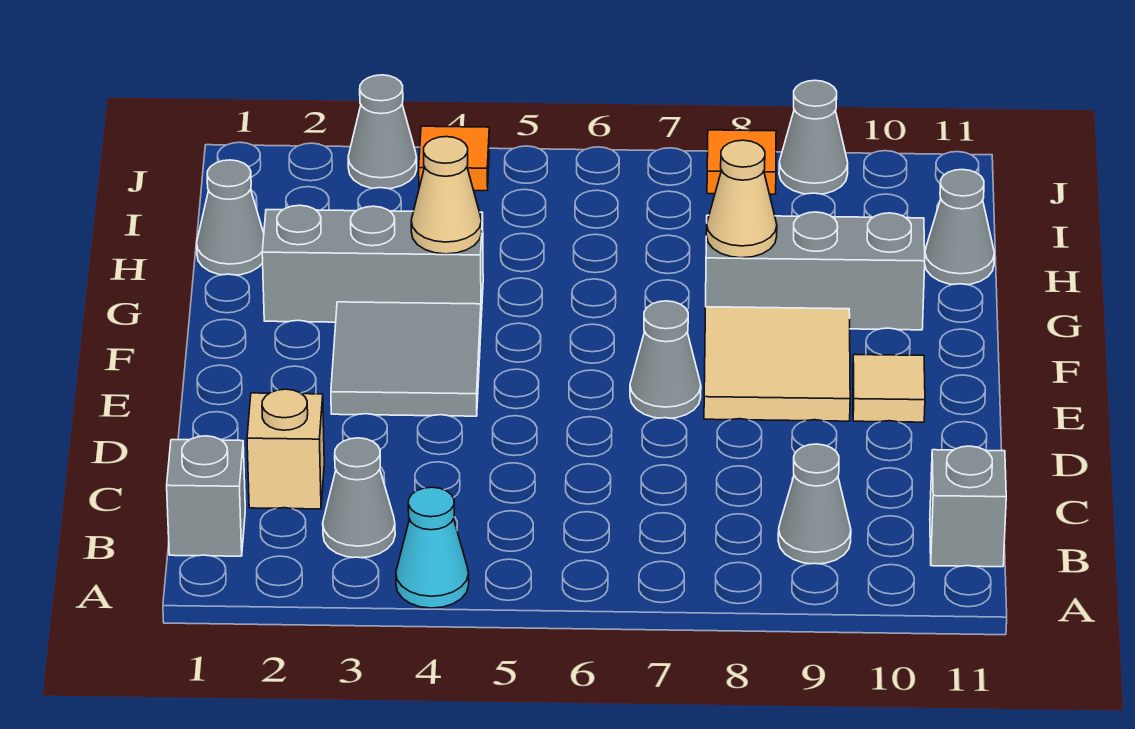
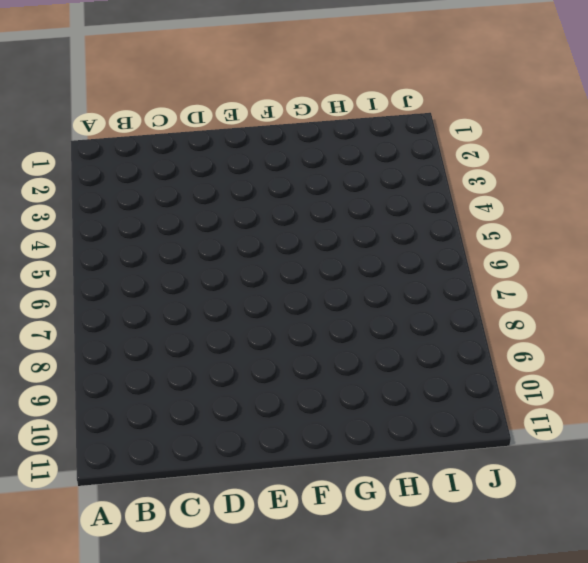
none -> cyan 1x1 cone [396,487,469,608]
none -> grey 1x1 brick [167,436,245,556]
none -> grey 1x1 cone [323,438,395,558]

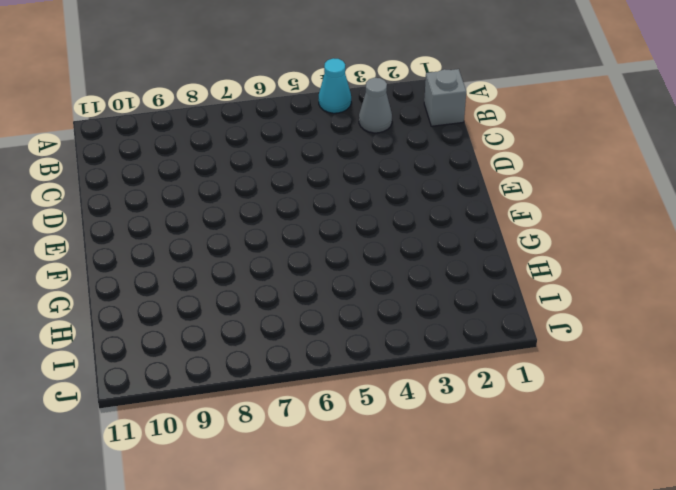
none -> grey 1x1 cone [778,444,851,564]
none -> grey 1x1 brick [930,446,1006,567]
none -> tan 1x1 brick [247,389,324,509]

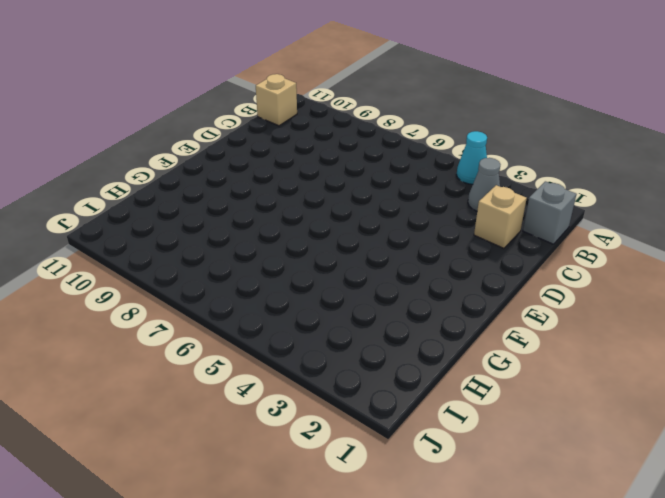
tan 1x1 brick [256,74,297,126] -> grey 1x1 brick [930,446,1006,567]
none -> grey 1x1 cone [778,444,851,564]
none -> grey 2x2 tile [331,302,481,416]
none -> grey 1x1 cone [630,301,701,418]

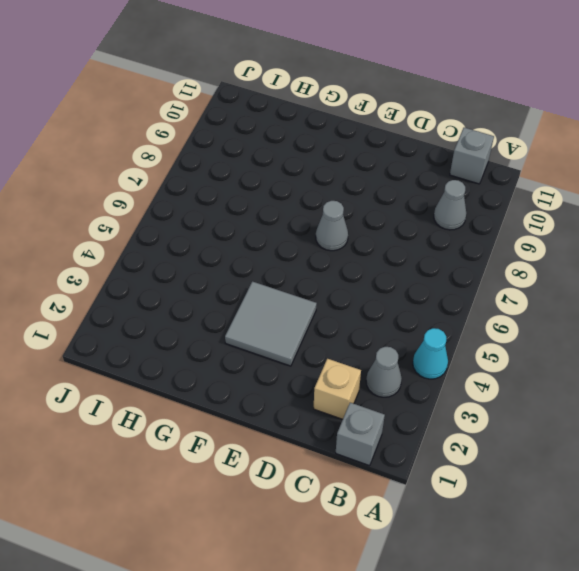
none -> tan 2x2 tile [704,307,850,421]
none -> tan 1x1 tile [853,355,925,422]
none -> grey 1x3 brick [262,205,483,322]

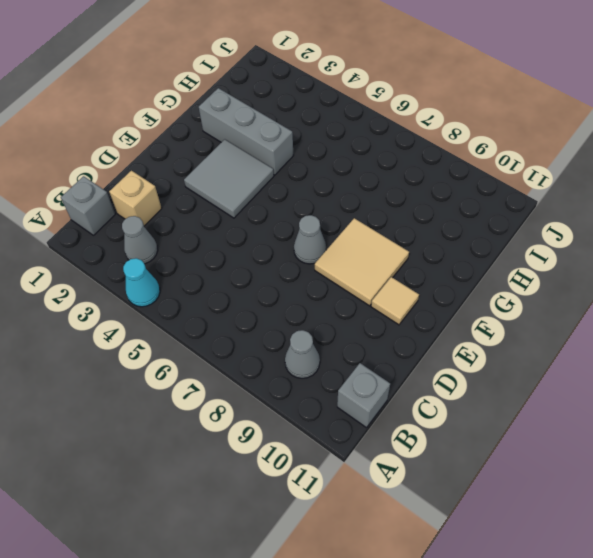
none -> grey 1x3 brick [706,212,925,330]
none -> grey 1x1 cone [197,160,264,275]
none -> grey 1x1 cone [925,170,994,285]

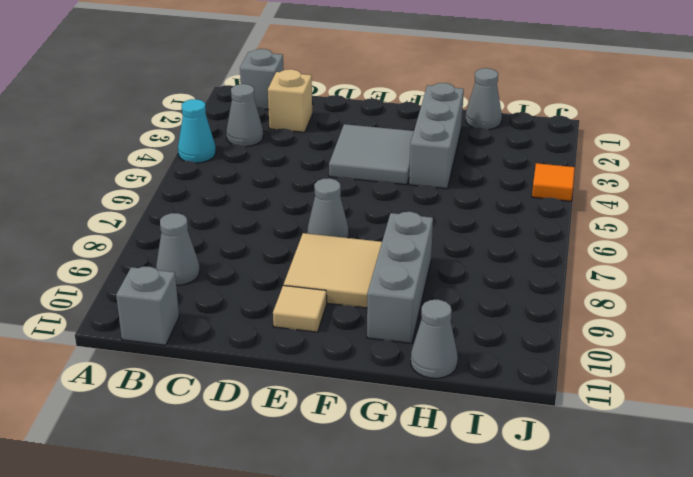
none -> grey 1x1 cone [348,75,417,189]
none -> orange 1x1 tile [707,130,776,194]
none -> grey 1x1 cone [779,80,848,194]

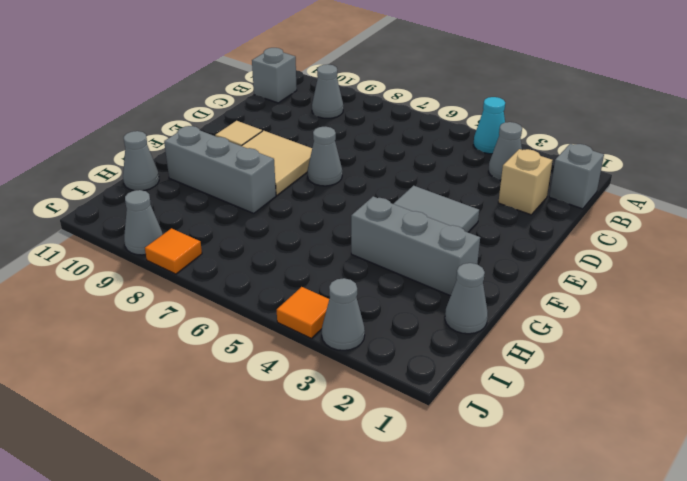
none -> tan 1x1 cone [411,137,482,254]
none -> tan 1x1 cone [706,140,777,258]

